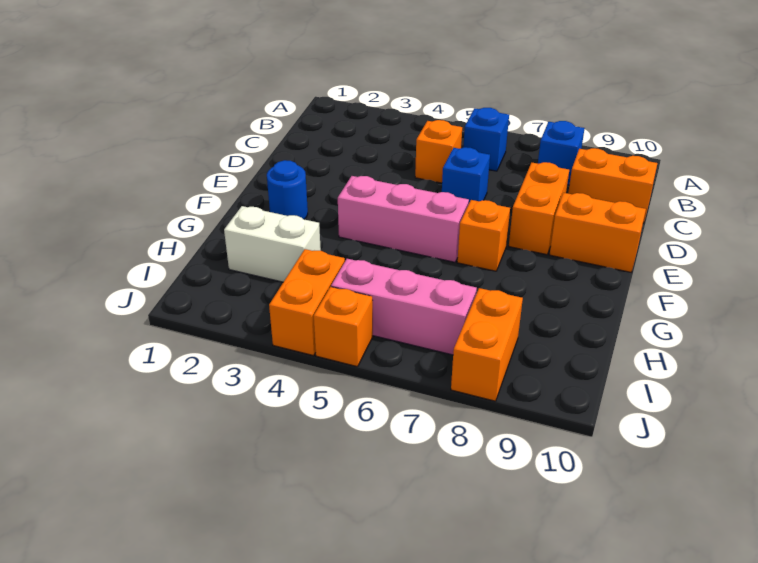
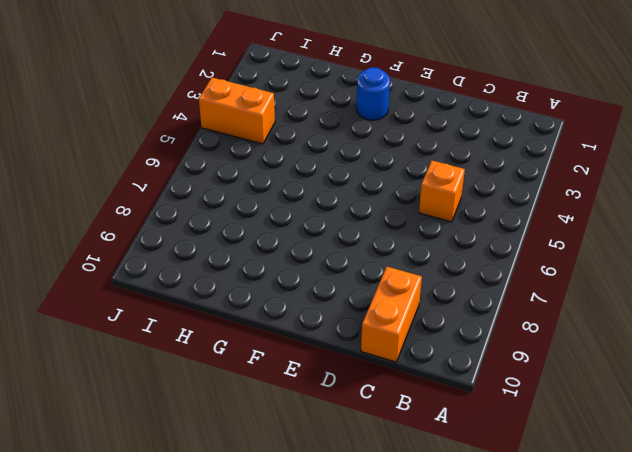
none -> blue 1x1 brick [463,108,509,171]
none -> blue 1x1 brick [538,121,585,185]
none -> blue 1x1 brick [442,147,490,203]

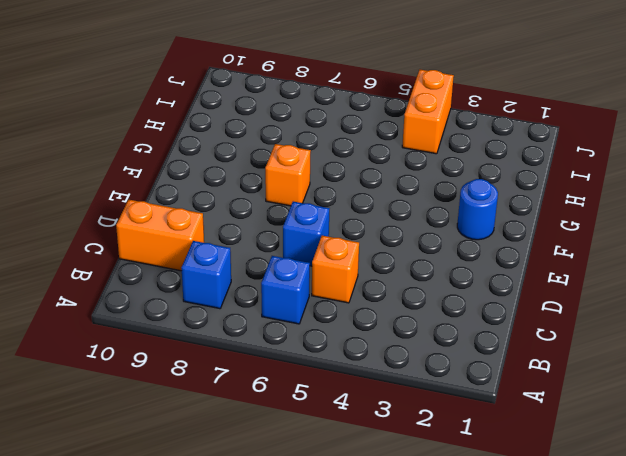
none -> orange 1x2 brick [509,162,569,255]
none -> orange 1x2 brick [550,193,646,272]
none -> pink 1x3 brick [338,176,469,262]

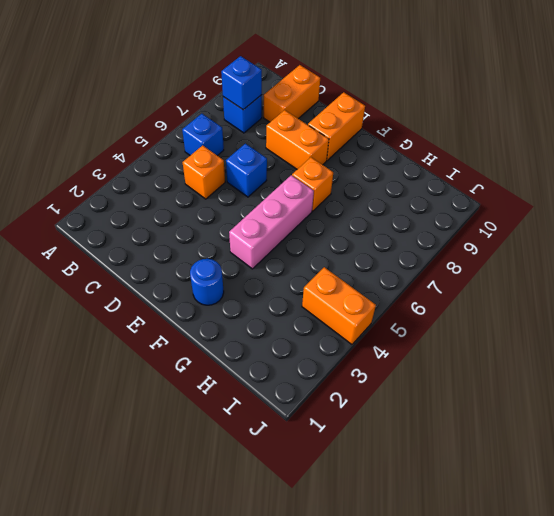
blue 1x1 brick [221,56,262,110] -> none
none -> white 1x2 brick [224,206,321,282]
none -> pink 1x3 brick [331,259,477,355]
none -> orange 1x2 brick [451,288,523,401]

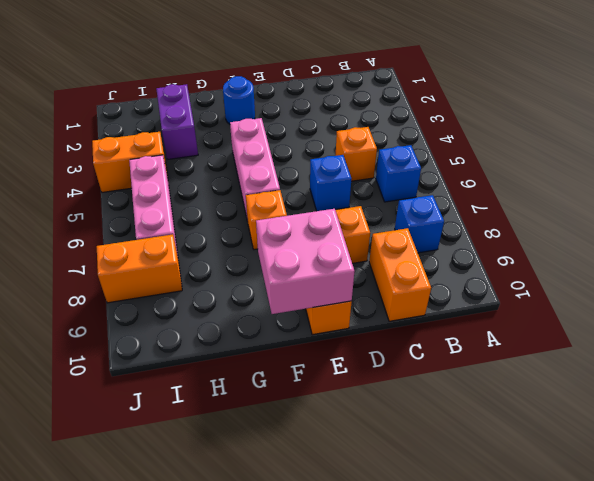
pink 2x2 brick [256,209,355,314] -> none
purple 1x2 brick [156,84,198,160] -> white 1x2 brick [224,206,321,282]
none -> orange 1x1 brick [314,287,373,367]

